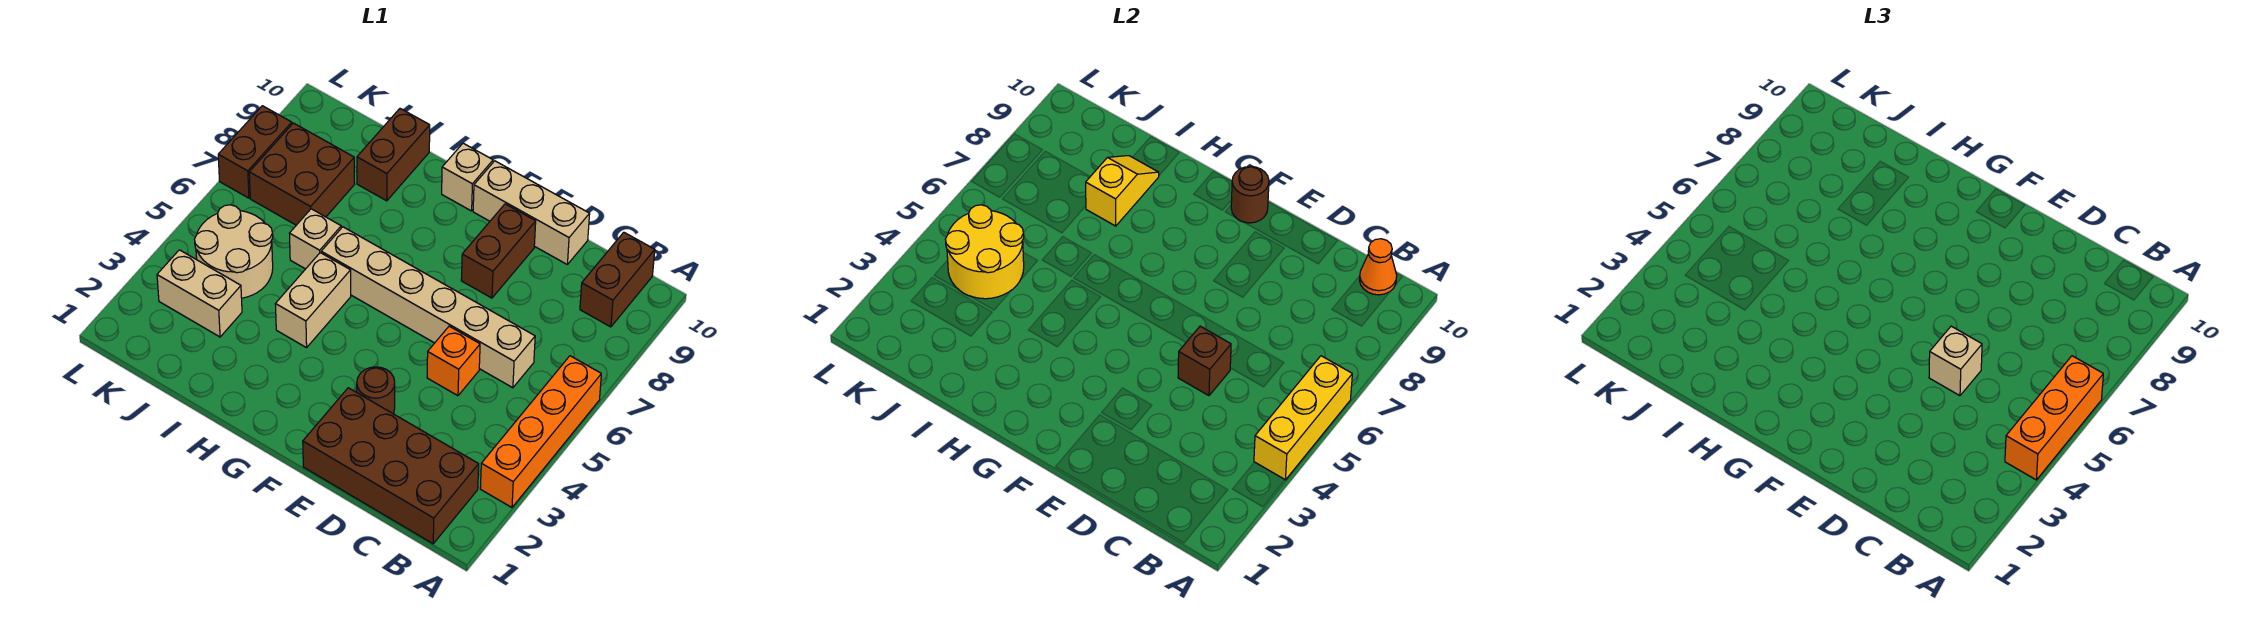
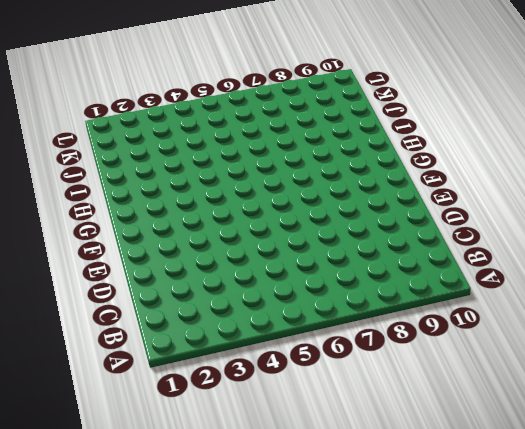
none -> orange 1x4 brick [480,356,601,507]
none -> brown 2x4 brick [303,388,479,544]
none -> brown 1x2 brick [580,232,655,327]

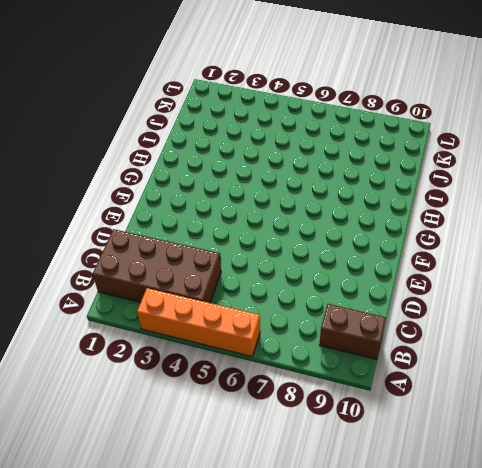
brown 2x4 brick [93,229,221,303] -> brown 2x4 brick turned to [303,388,479,544]
none -> tan 1x6 brick [321,227,535,388]
none -> orange 1x1 brick [427,326,480,396]
none -> tan 1x3 brick [473,161,590,264]

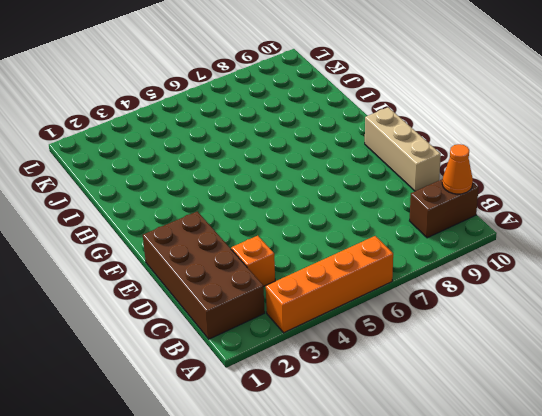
orange 1x1 brick [231,236,275,287] -> orange 1x1 brick moved to [427,326,480,396]
none -> tan 1x6 brick [321,227,535,388]
none -> brown 1x1 round brick [357,367,395,414]
none -> brown 1x2 brick [461,204,536,298]

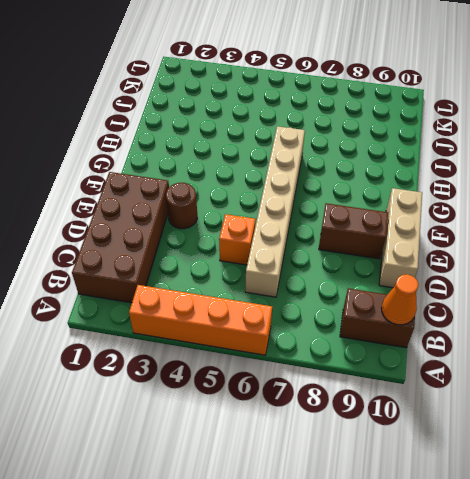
none -> tan 1x1 brick [442,143,493,211]
none -> tan 1x2 brick [275,253,351,348]
none -> tan 1x1 brick [289,209,341,269]

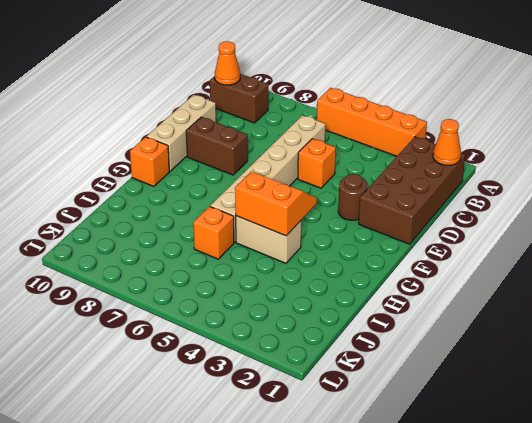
orange 1x1 cone [433,119,461,165] -> none
orange 2x2 slope [235,172,317,236] -> none
orange 1x1 brick [130,137,170,187] -> tan 1x1 brick [442,143,493,211]
orange 1x1 brick [193,206,234,259] -> tan 1x1 brick [289,209,341,269]
none -> brown 1x2 brick [357,109,430,201]
none -> tan 1x2 brick [157,250,242,337]
none -> tan 2x2 round brick [194,205,273,298]

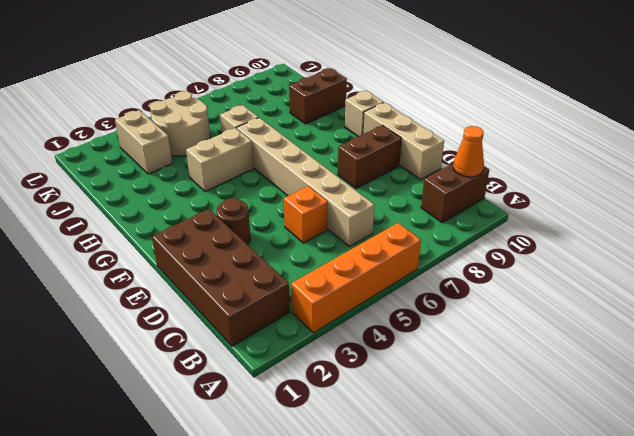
none -> brown 2x2 brick [249,123,355,225]
none -> brown 1x2 brick [218,106,292,198]
none -> yellow 1x3 brick [1254,356,1352,480]

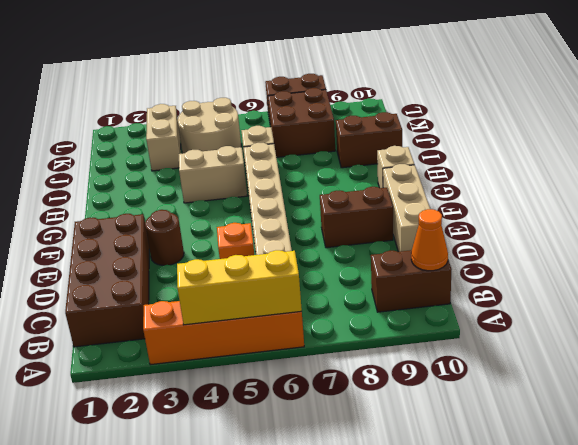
none -> brown 1x1 brick [1178,326,1231,396]
none -> brown 1x1 round brick [1231,167,1269,223]
none -> yellow 1x2 slope [1086,156,1159,226]

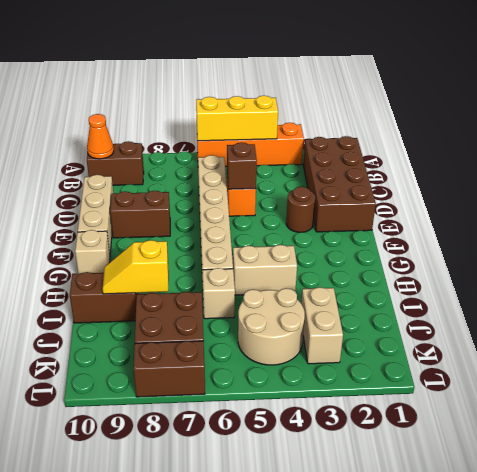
none -> brown 1x1 round brick [1231,167,1269,223]
none -> yellow 2x2 round brick [945,205,1024,299]
none -> orange 1x3 brick [2005,356,2103,480]

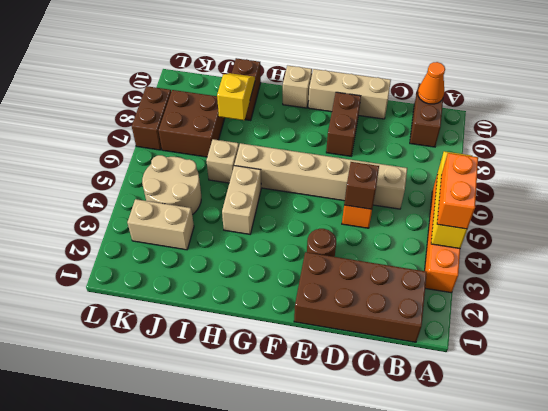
orange 1x2 brick [437,153,478,229] -> orange 1x3 brick [2005,356,2103,480]
none -> brown 1x1 round brick [1231,167,1269,223]
none -> yellow 2x2 round brick [945,205,1024,299]
none -> tan 1x1 brick [1929,326,1982,396]

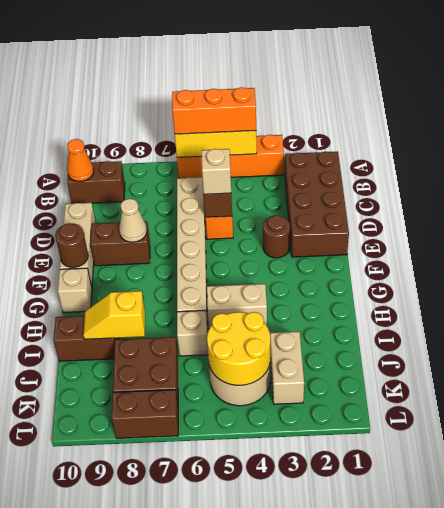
tan 1x1 cone [119,199,147,242] -> none

